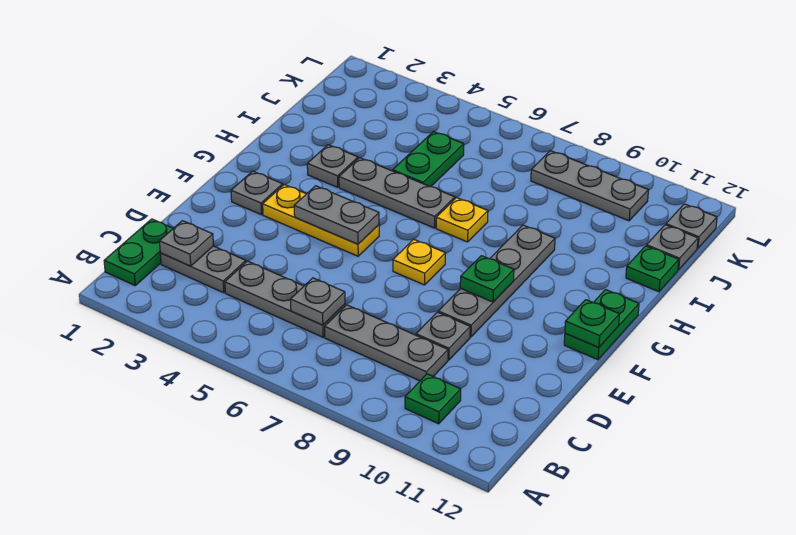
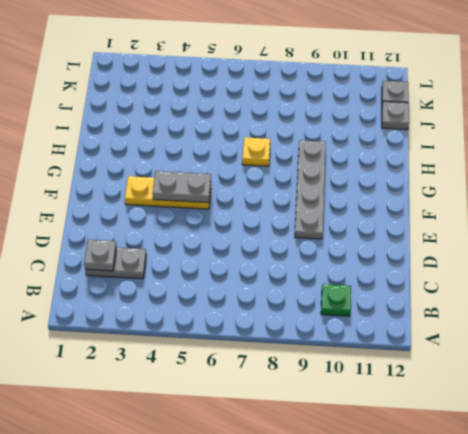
none -> green 1x2 plate [104,219,173,285]
none -> grey 1x3 plate [225,261,345,337]
none -> grey 1x3 plate [325,305,448,381]

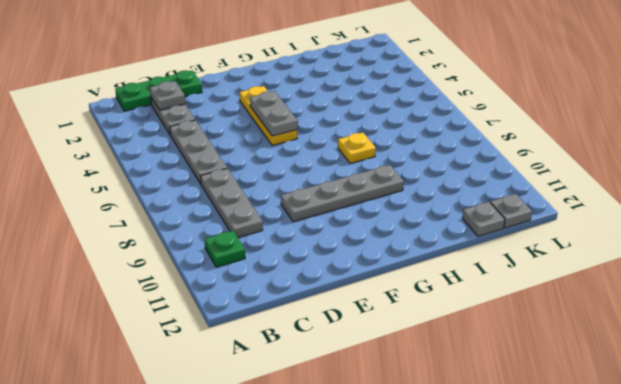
green 1x3 plate [115,70,202,111] -> green 1x2 plate [104,219,173,285]
none -> grey 1x1 plate [416,312,470,360]
none -> grey 1x1 plate [231,171,283,215]
none -> yellow 1x1 plate [393,239,446,285]

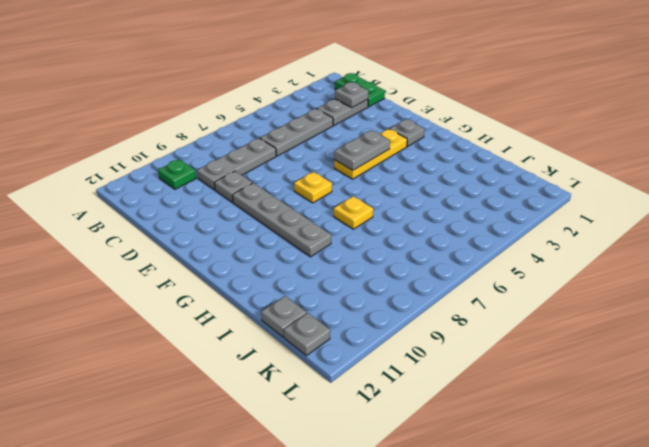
none -> green 1x2 plate [564,290,639,360]
none -> grey 1x1 plate [307,145,358,187]
none -> grey 1x3 plate [339,158,455,228]

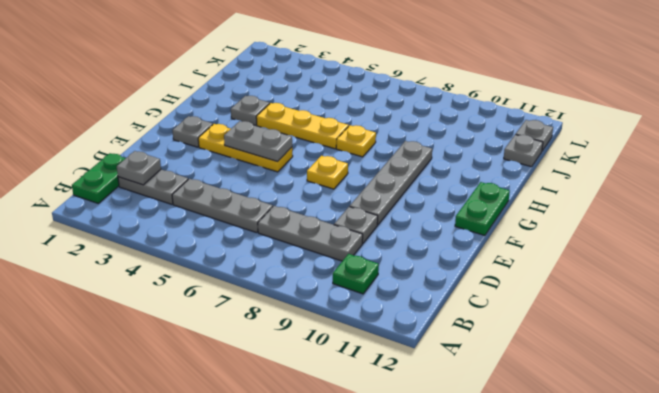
yellow 1x3 plate [256,103,349,149] -> grey 1x3 plate [339,158,455,228]
none -> green 1x2 plate [393,132,464,187]
none -> green 1x1 plate [626,246,679,292]
none -> grey 1x3 plate [531,151,648,221]

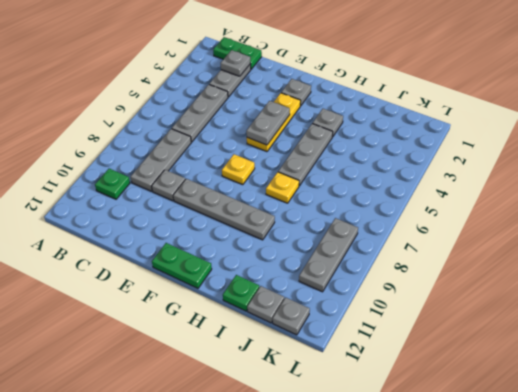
none -> green 1x2 plate [393,132,464,187]
none -> grey 1x1 plate [290,278,345,325]
none -> green 1x1 plate [460,256,514,302]

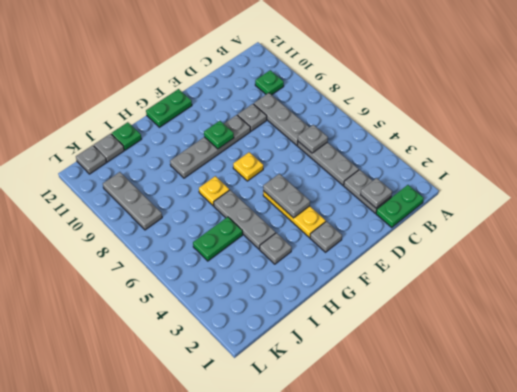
none -> green 1x1 plate [565,300,619,347]

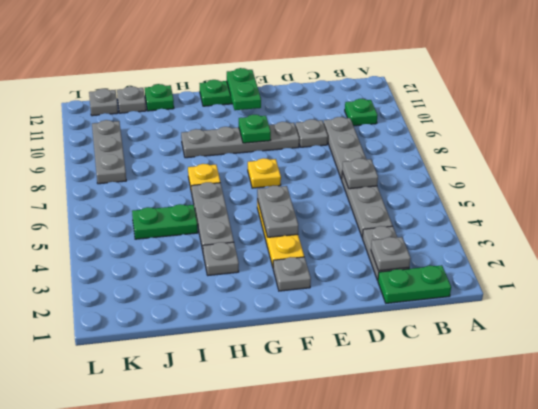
green 1x2 plate [227,68,261,110] -> green 1x1 plate [565,300,619,347]

